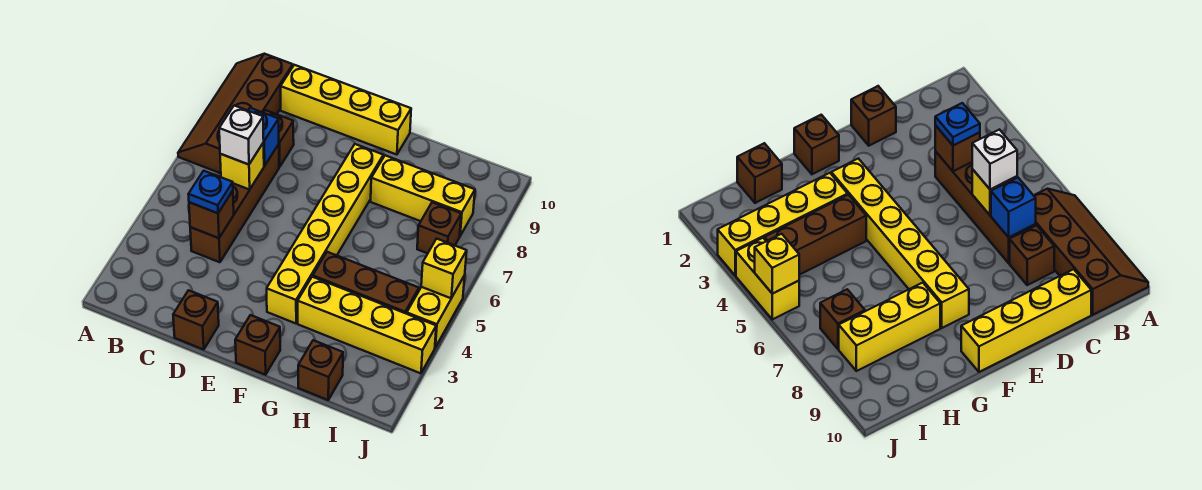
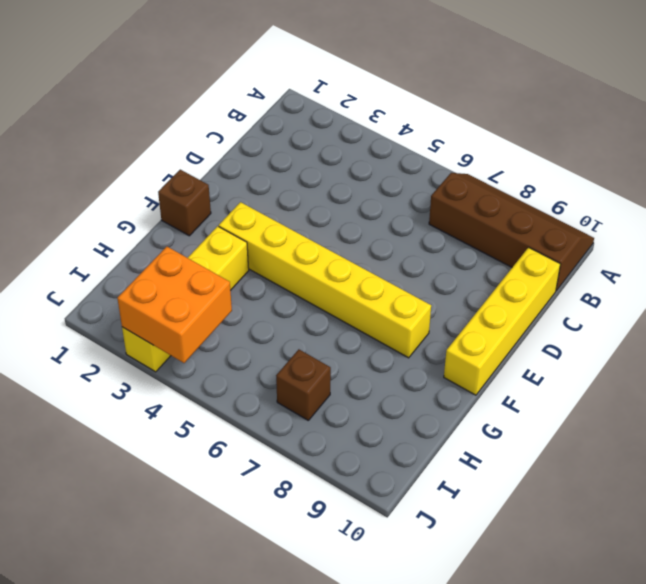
orange 2x2 brick [117,247,232,363] -> none
none -> brown 1x4 brick [190,145,279,262]
none -> brown 1x1 brick [264,110,294,167]
none -> brown 1x1 brick [173,290,219,350]

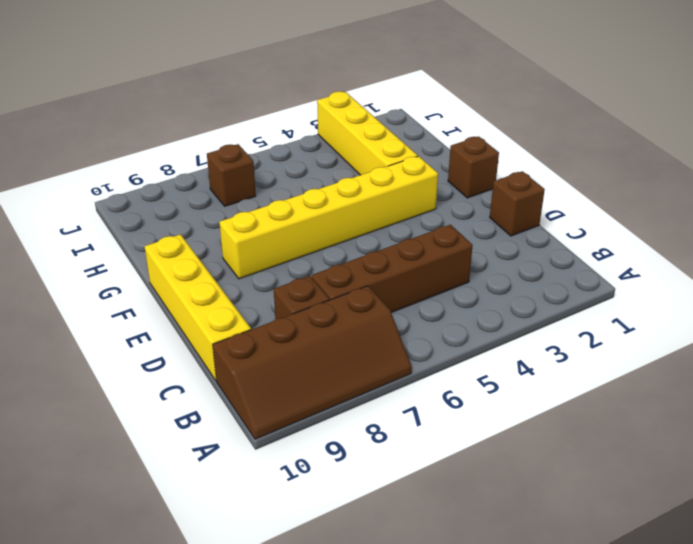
none -> brown 1x3 brick [313,252,419,314]
none -> yellow 1x3 brick [371,155,475,236]
none -> brown 1x1 brick [298,340,343,400]

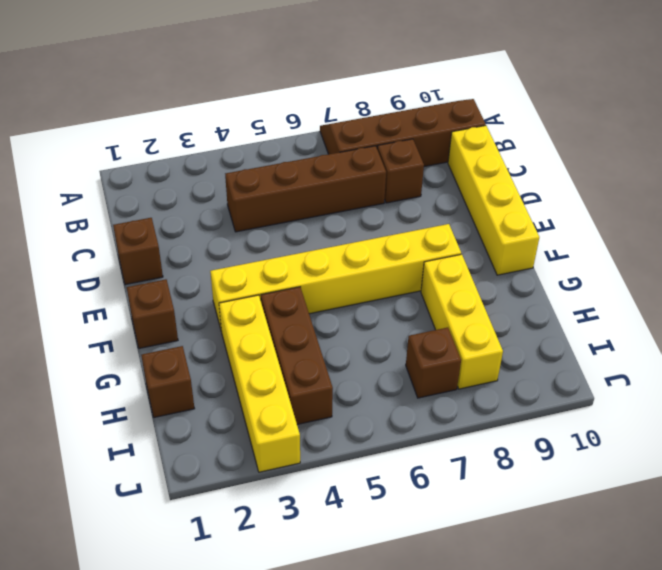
none -> yellow 1x2 brick [407,276,465,347]
none -> brown 1x1 brick [189,191,234,238]
none -> yellow 1x1 brick [220,142,264,190]

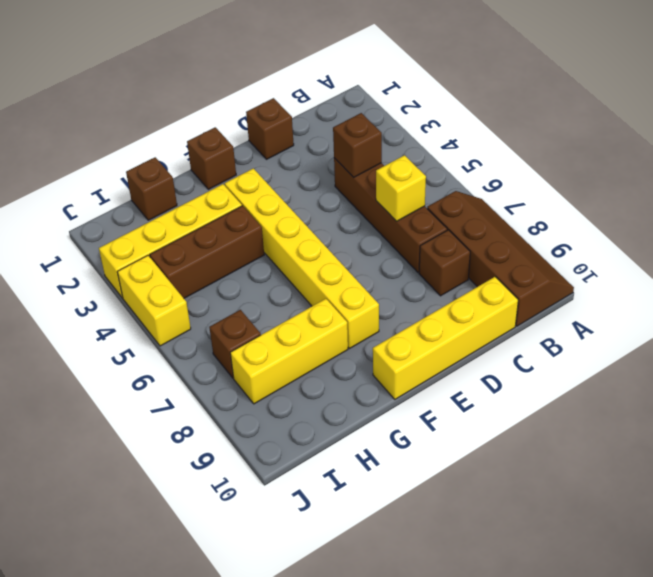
none -> blue 1x1 brick [248,108,279,166]
none -> yellow 1x1 brick [421,239,467,298]
none -> blue 1x1 plate [188,171,233,213]

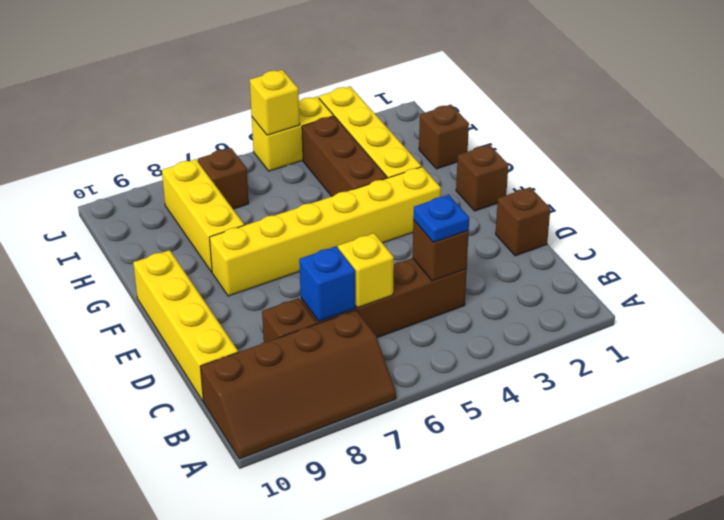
none -> white 1x1 brick [219,106,264,165]

